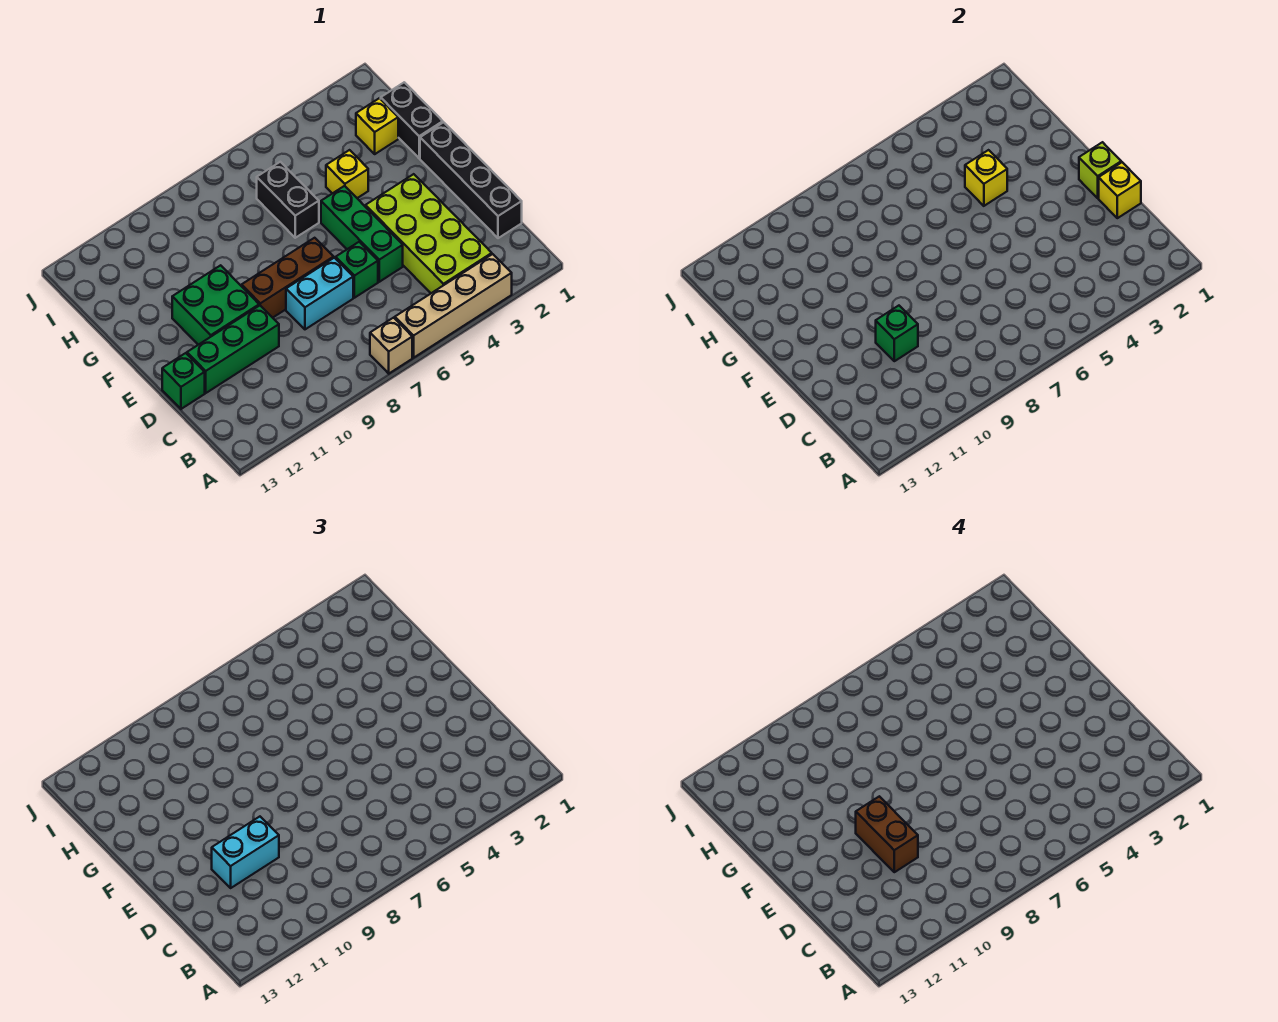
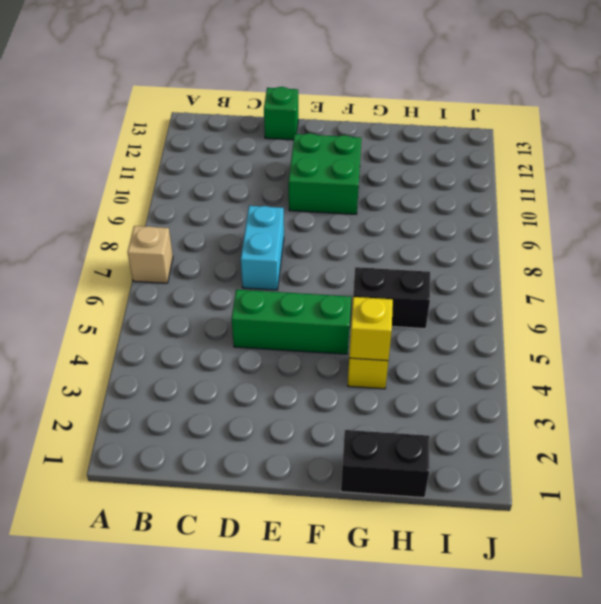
none -> tan 1x4 brick [395,254,512,358]
none -> lime 2x4 brick [366,174,492,293]
none -> black 1x4 brick [420,122,522,238]

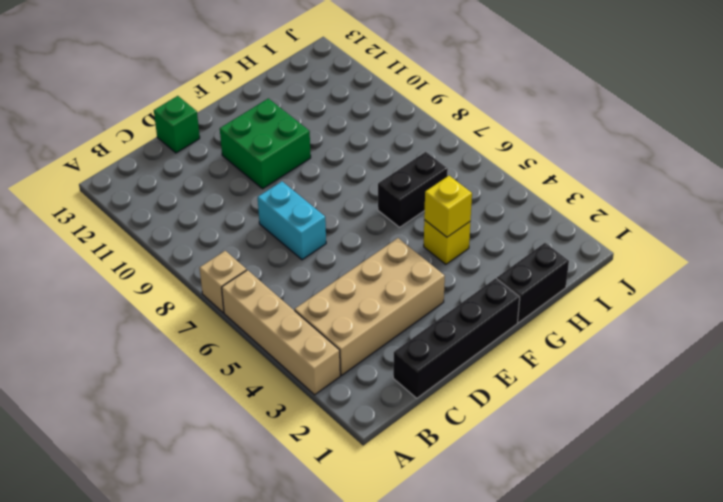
tan 2x4 brick [295,238,445,375] -> lime 2x4 brick [366,174,492,293]
none -> green 1x3 brick [321,186,403,282]
none -> green 1x1 brick [336,242,378,298]
none -> green 1x3 brick [187,305,279,393]

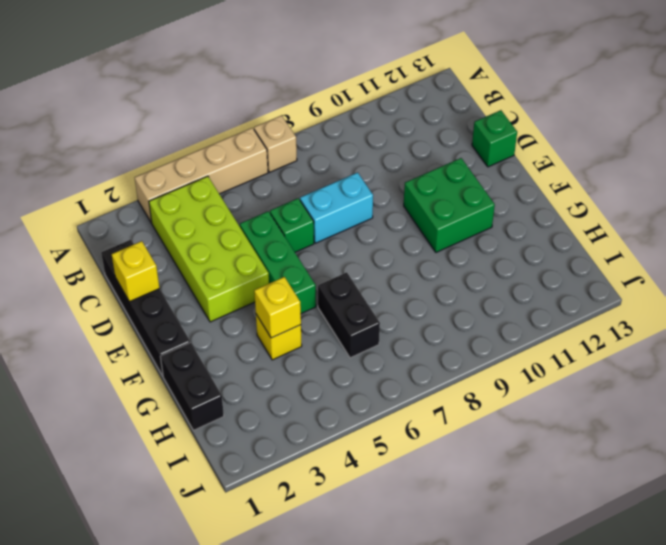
none -> green 1x3 brick [187,305,279,393]
none -> brown 1x3 brick [242,238,334,318]
none -> yellow 1x1 brick [356,98,398,154]

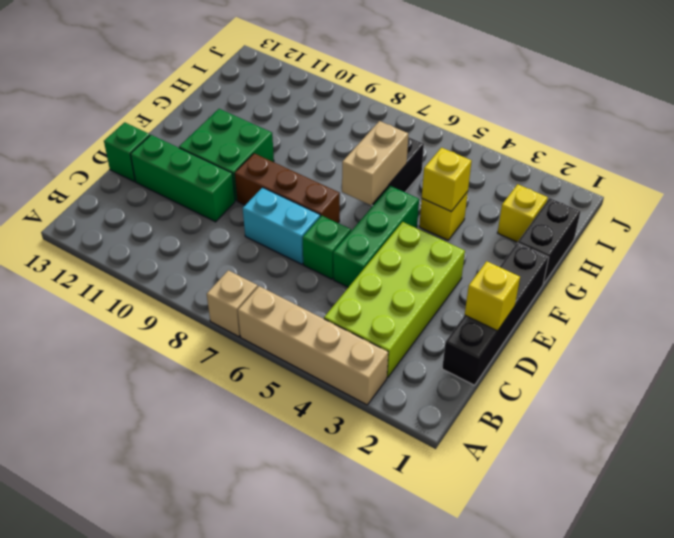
tan 1x2 brick [342,121,408,205] -> none
none -> green 1x1 brick [876,306,918,361]
none -> lime 1x1 brick [1079,142,1121,198]
none -> cyan 1x2 brick [212,817,279,888]

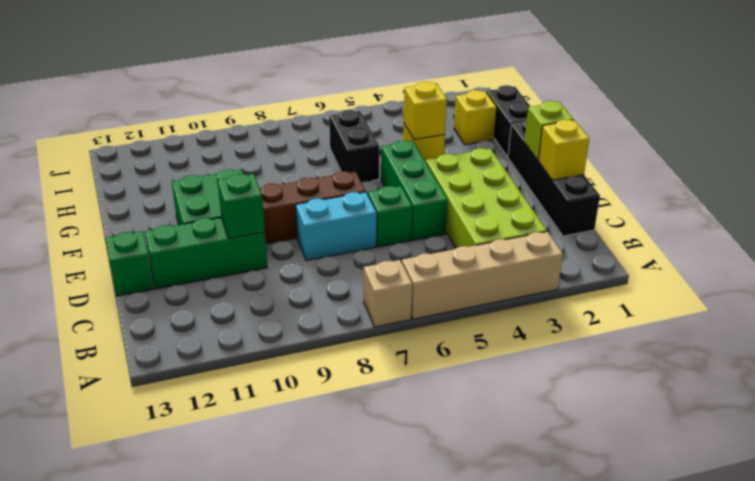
none -> cyan 1x2 brick [212,817,279,888]
none -> brown 1x2 brick [856,796,918,872]

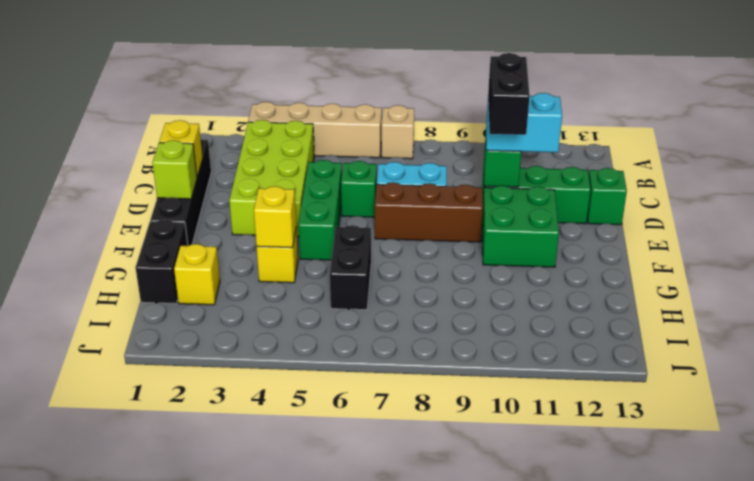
black 1x2 brick [488,53,530,135] -> brown 1x2 brick [856,796,918,872]

